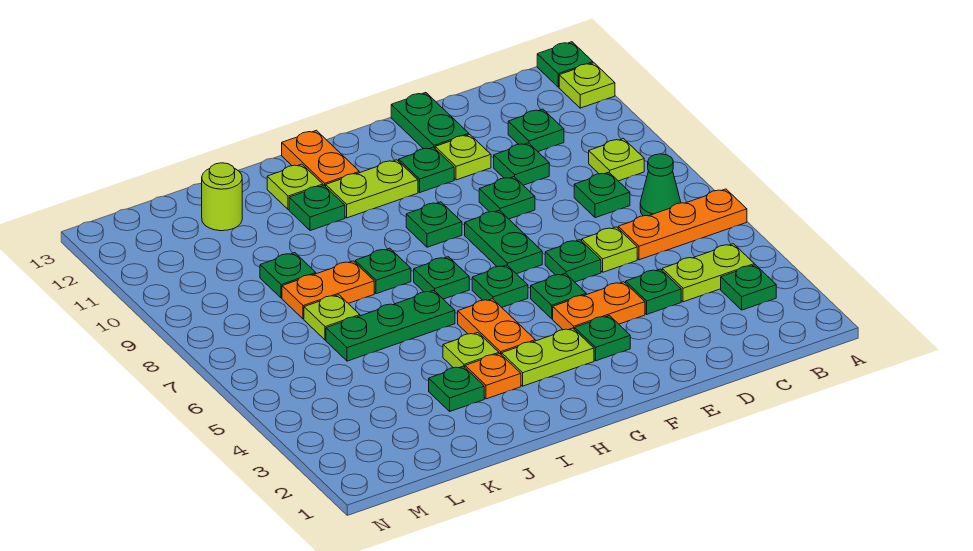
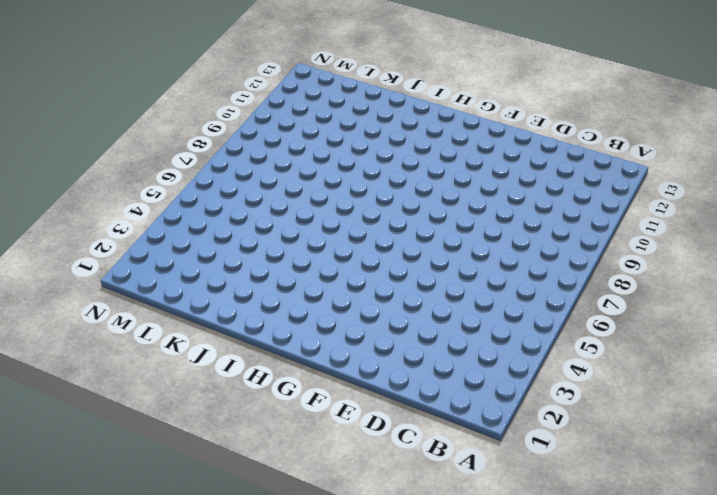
none -> orange 1x3 plate [618,189,747,260]
none -> lime 1x1 plate [559,63,615,108]
none -> green 1x1 plate [537,42,593,87]
none -> green 1x1 plate [721,265,776,310]

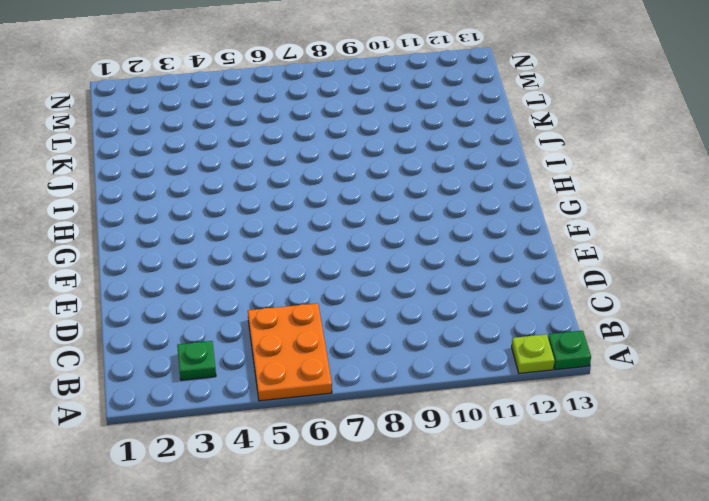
orange 2x3 plate [248,303,332,401] -> orange 1x3 plate [618,189,747,260]
none -> lime 1x2 plate [662,244,754,302]
none -> green 1x1 cone [640,154,681,216]
none -> lime 1x1 plate [589,139,644,181]
none -> green 1x1 plate [574,172,630,218]

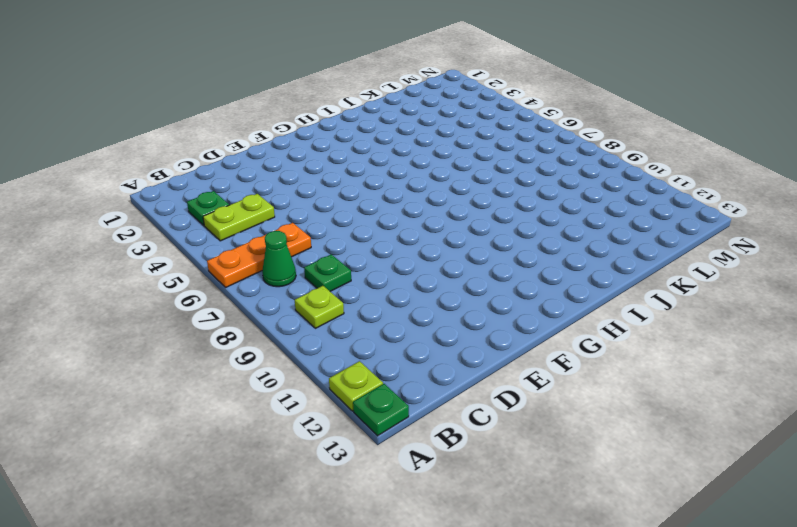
none -> green 1x1 plate [508,109,564,151]
none -> green 1x1 plate [626,269,681,314]
none -> lime 1x1 plate [582,227,637,272]
none -> green 1x1 plate [494,143,549,185]

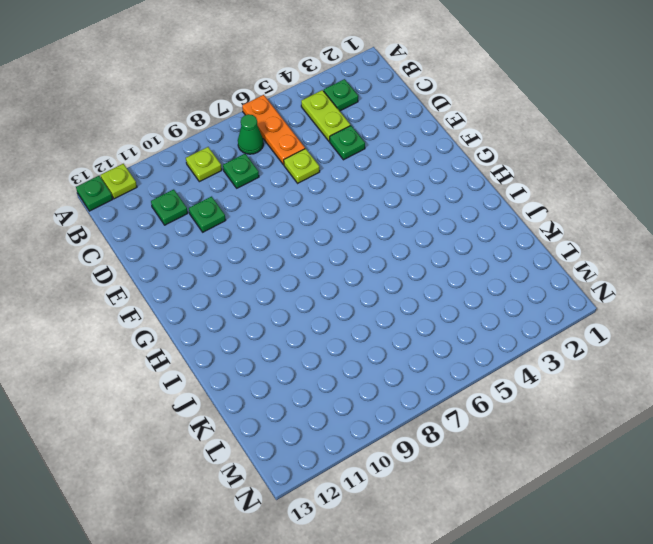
none -> orange 1x2 plate [553,282,645,330]
none -> green 1x1 plate [545,240,601,282]
none -> green 1x1 plate [479,177,535,219]
none -> lime 1x1 plate [435,135,491,180]

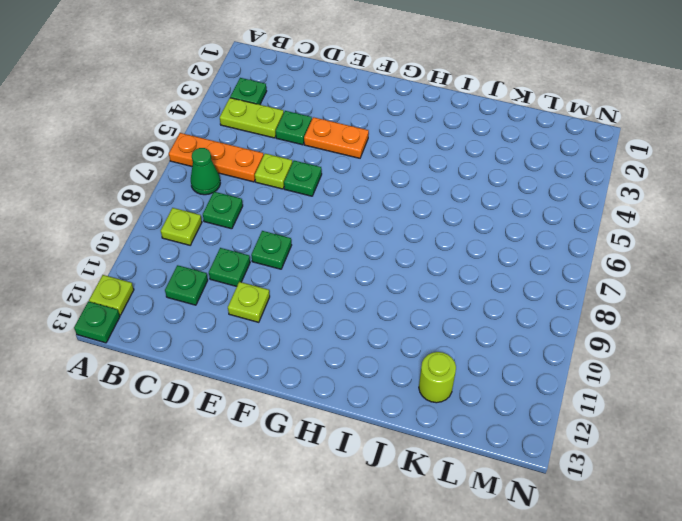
none -> green 1x2 plate [391,93,469,149]
none -> green 1x1 plate [575,315,630,361]
none -> green 1x1 plate [531,273,586,319]
none -> green 1x2 plate [465,210,542,274]

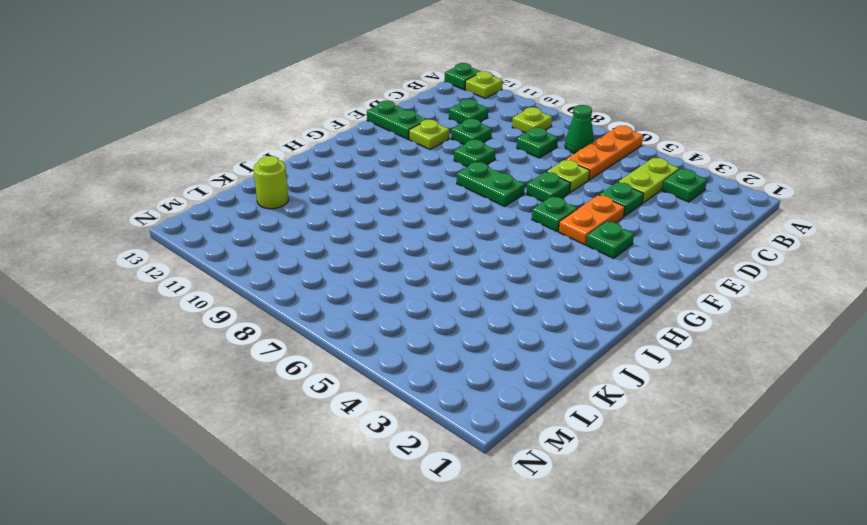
none -> green 1x1 plate [399,147,454,192]
none -> lime 1x2 plate [502,328,594,386]
none -> green 1x1 plate [472,265,528,307]
none -> green 1x1 plate [406,202,462,247]

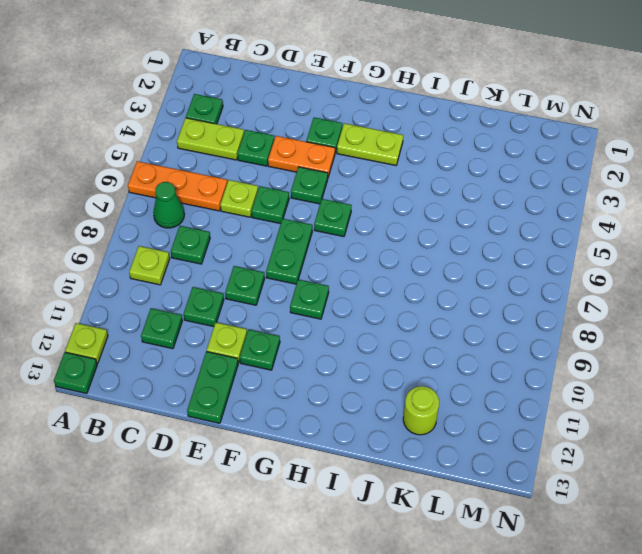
none -> lime 1x2 plate [326,160,418,218]
none -> orange 1x2 plate [458,299,535,355]
none -> green 1x1 plate [414,257,469,299]
none -> orange 1x2 plate [282,130,359,187]

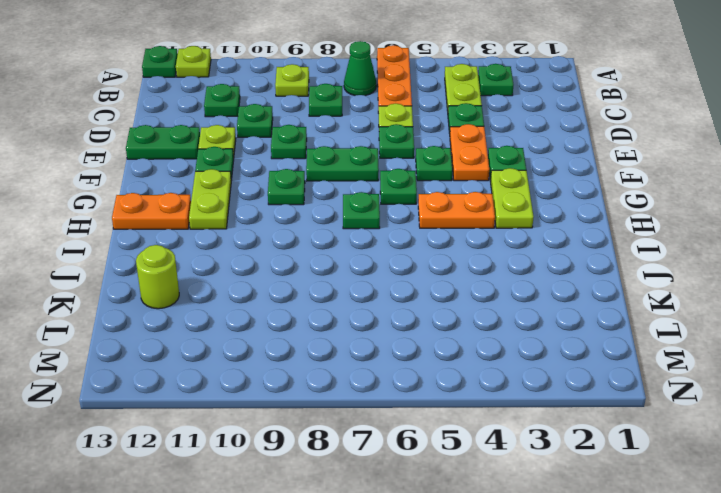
none -> orange 1x1 plate [465,354,521,399]
none -> lime 1x1 plate [443,333,499,368]
none -> green 1x3 plate [326,290,455,361]
none -> green 1x1 plate [355,248,411,294]

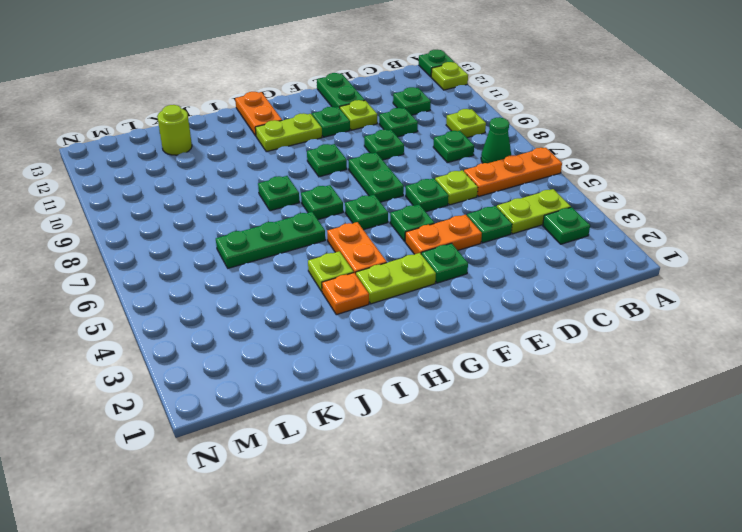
none -> green 1x1 plate [289,185,345,231]
none -> lime 1x1 plate [267,164,323,210]
none -> green 1x1 plate [429,366,484,411]
none -> orange 1x2 plate [282,261,374,319]

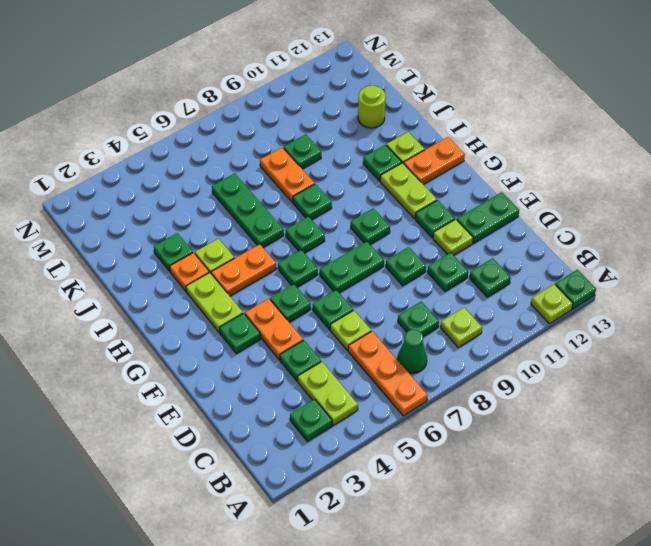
none -> lime 1x1 plate [304,295,360,340]

